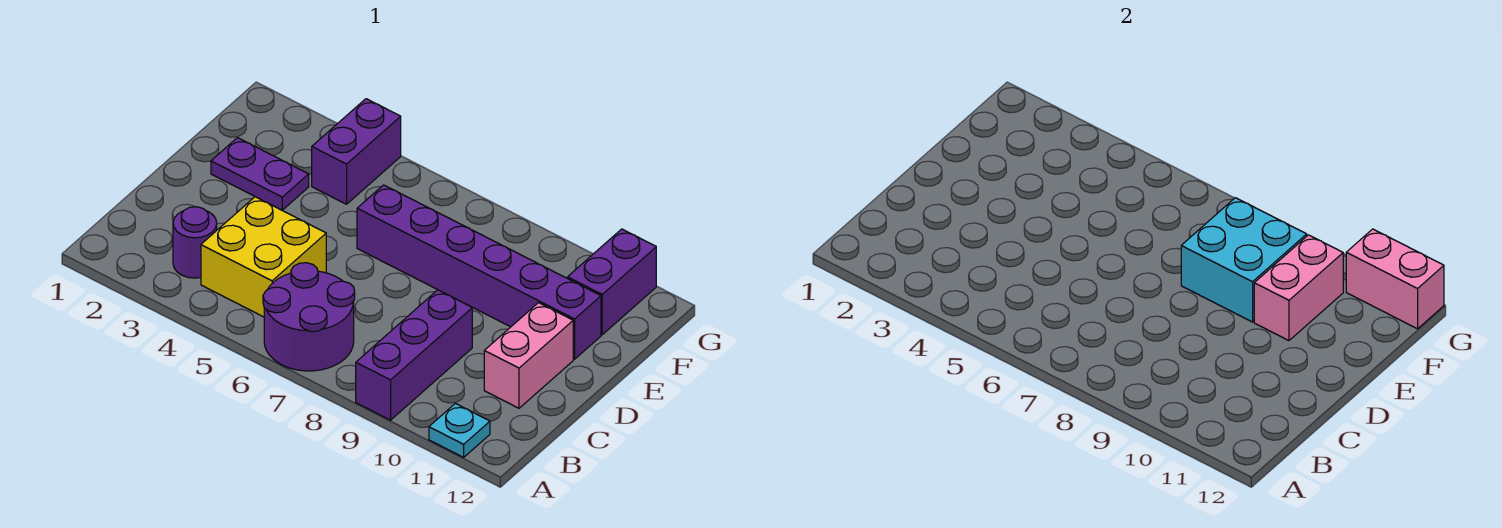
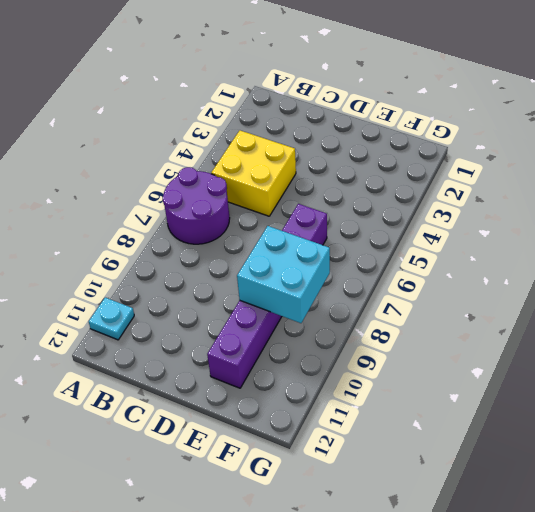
none -> purple 1x3 brick [356,290,472,420]
none -> purple 1x1 round brick [173,207,217,278]
none -> pink 1x2 brick [484,303,573,408]

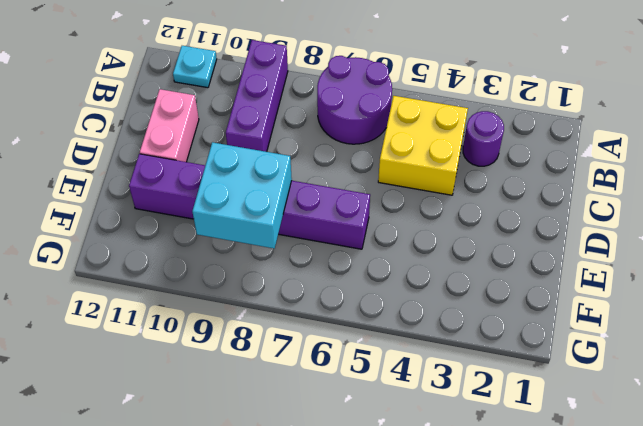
none -> purple 1x2 plate [211,138,309,210]
none -> purple 1x2 brick [312,99,401,204]
none -> purple 1x2 brick [568,229,656,335]

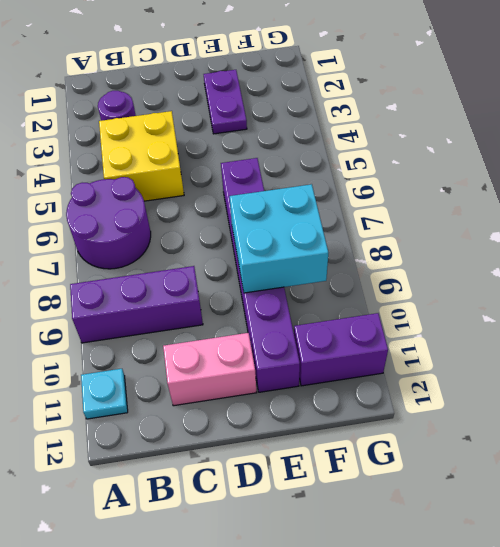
none -> purple 1x2 brick [312,99,401,204]
none -> pink 1x2 brick [1254,235,1343,341]
none -> pink 1x2 brick [1346,229,1444,329]

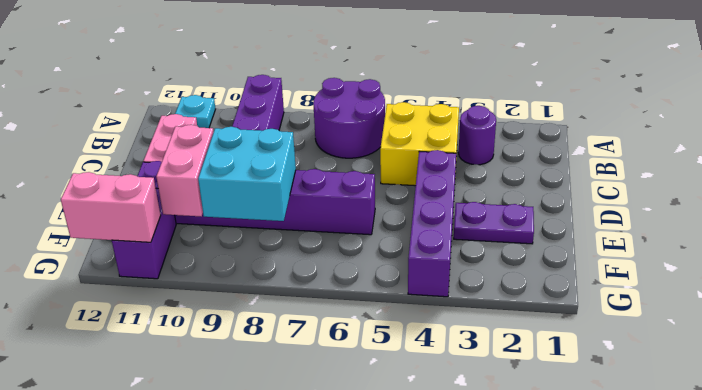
purple 1x4 brick [408,150,456,297] -> purple 1x2 brick [312,99,401,204]

